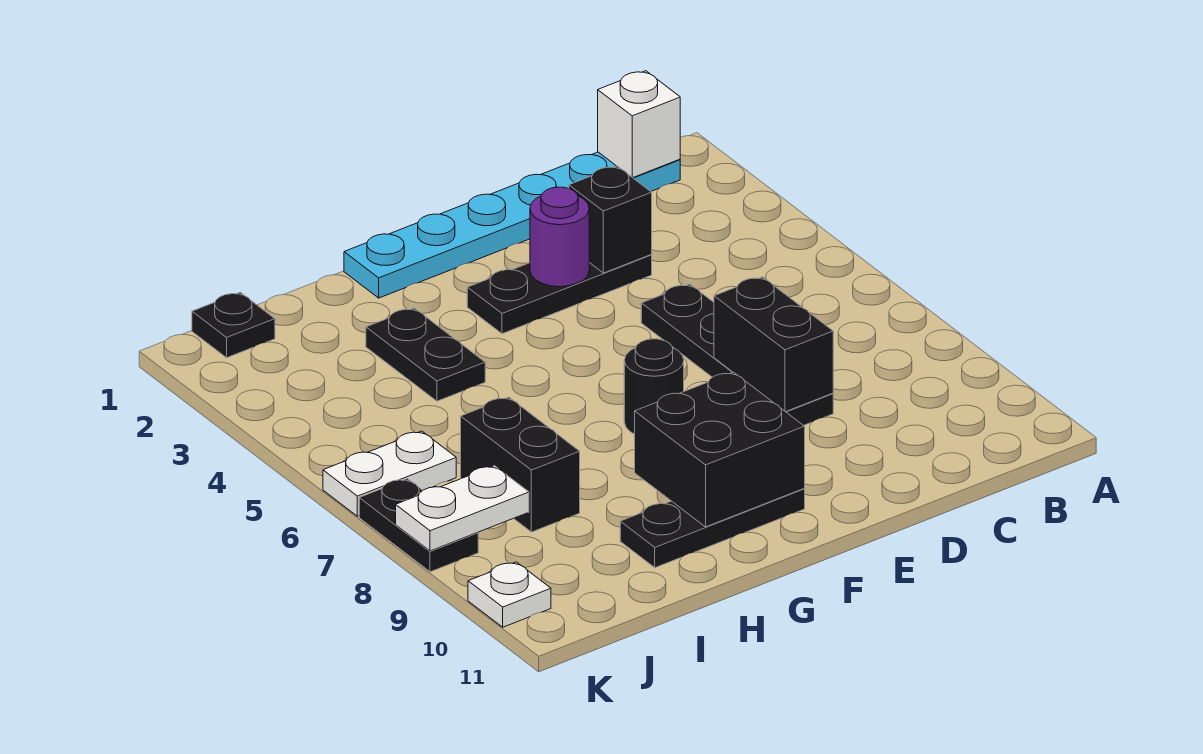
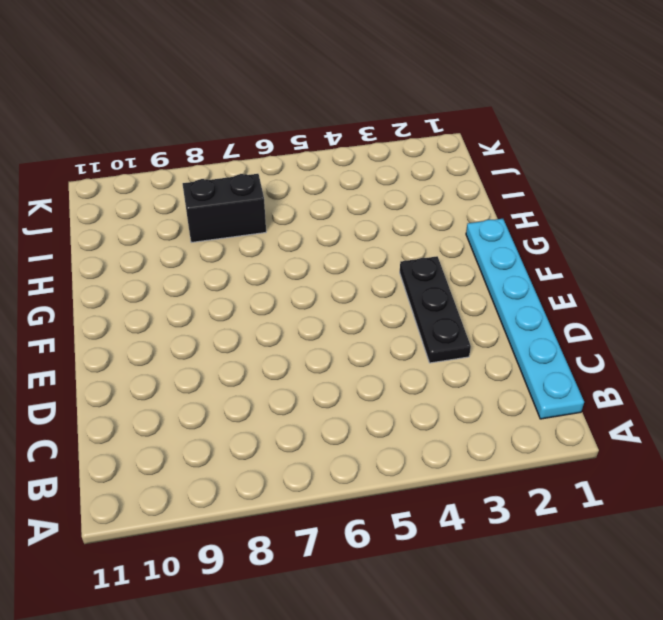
none -> black 1x4 plate [641,284,833,426]
none -> black 1x1 round brick [624,339,684,434]
none -> black 1x3 plate [620,489,805,568]

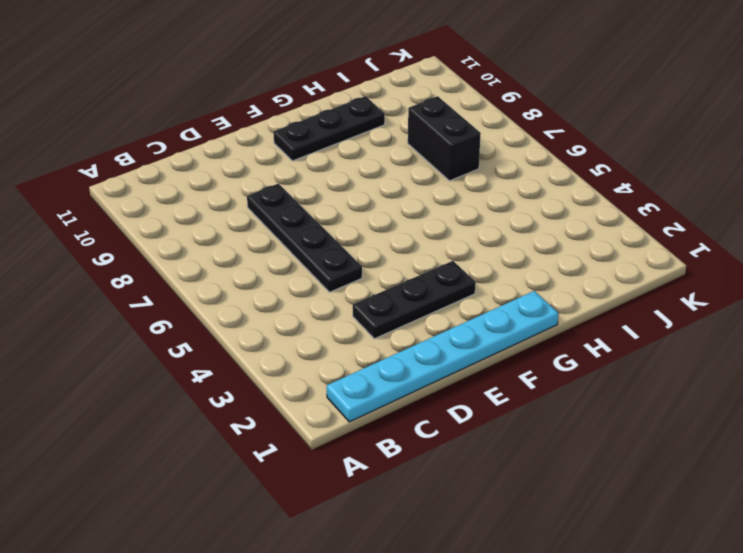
none -> black 1x1 round brick [624,339,684,434]
none -> black 1x2 plate [366,308,485,401]
none -> black 1x1 plate [192,292,275,358]

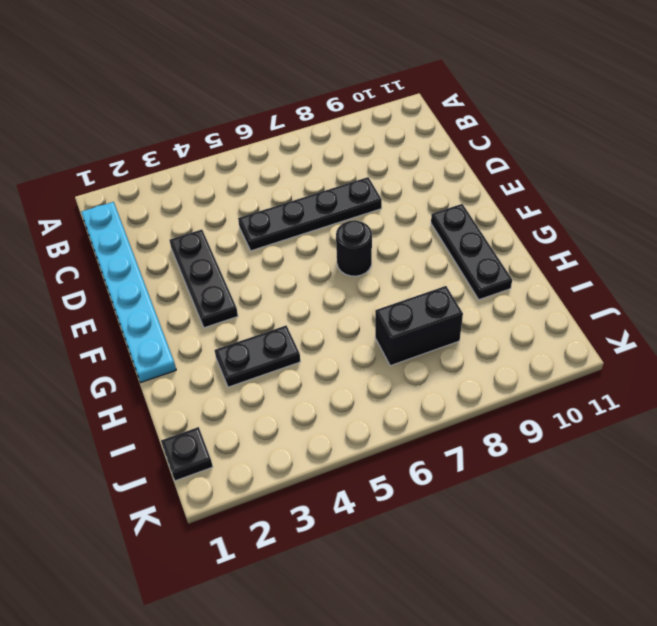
none -> white 1x2 plate [323,431,456,516]
none -> black 1x2 plate [359,479,478,572]
none -> white 1x1 plate [468,562,551,627]

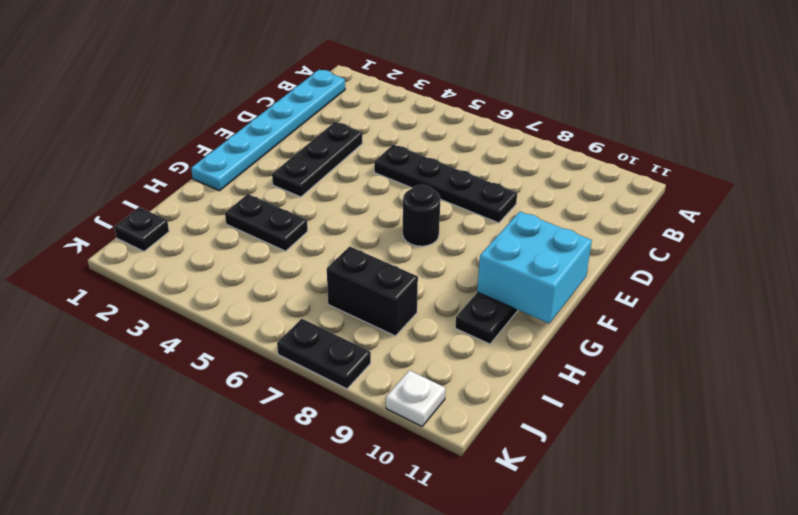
cyan 2x2 brick [477,212,592,323] -> black 2x2 brick [635,372,805,527]
none -> white 1x2 plate [323,431,456,516]
none -> white 1x1 brick [598,71,680,178]
none -> black 1x1 brick [569,166,652,273]

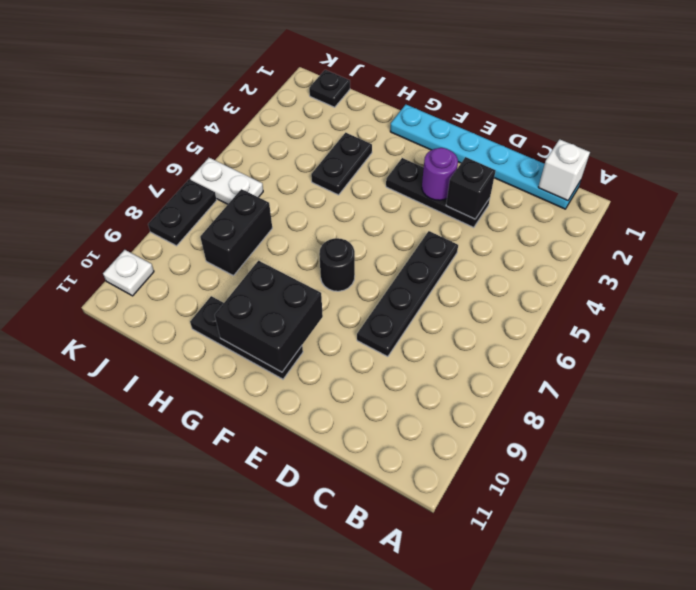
none -> black 1x2 brick [714,277,833,412]
none -> white 1x2 plate [396,466,529,551]

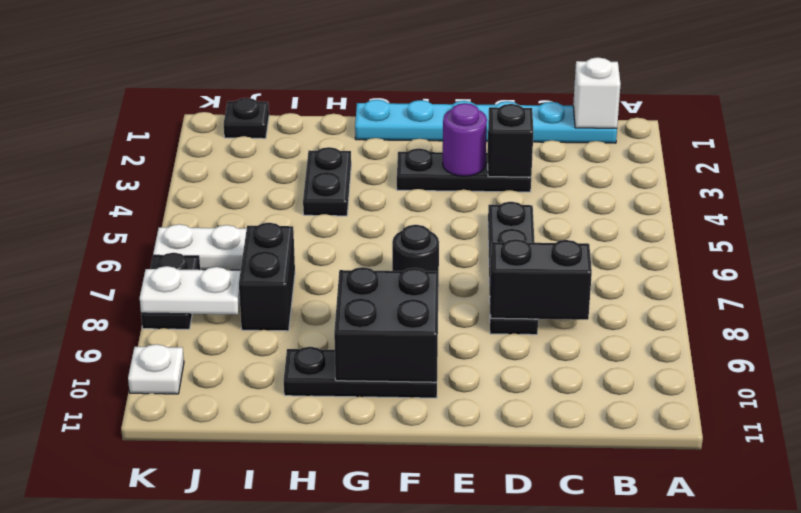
black 1x2 brick [490,239,592,320] -> black 1x2 brick turned to [714,277,833,412]

